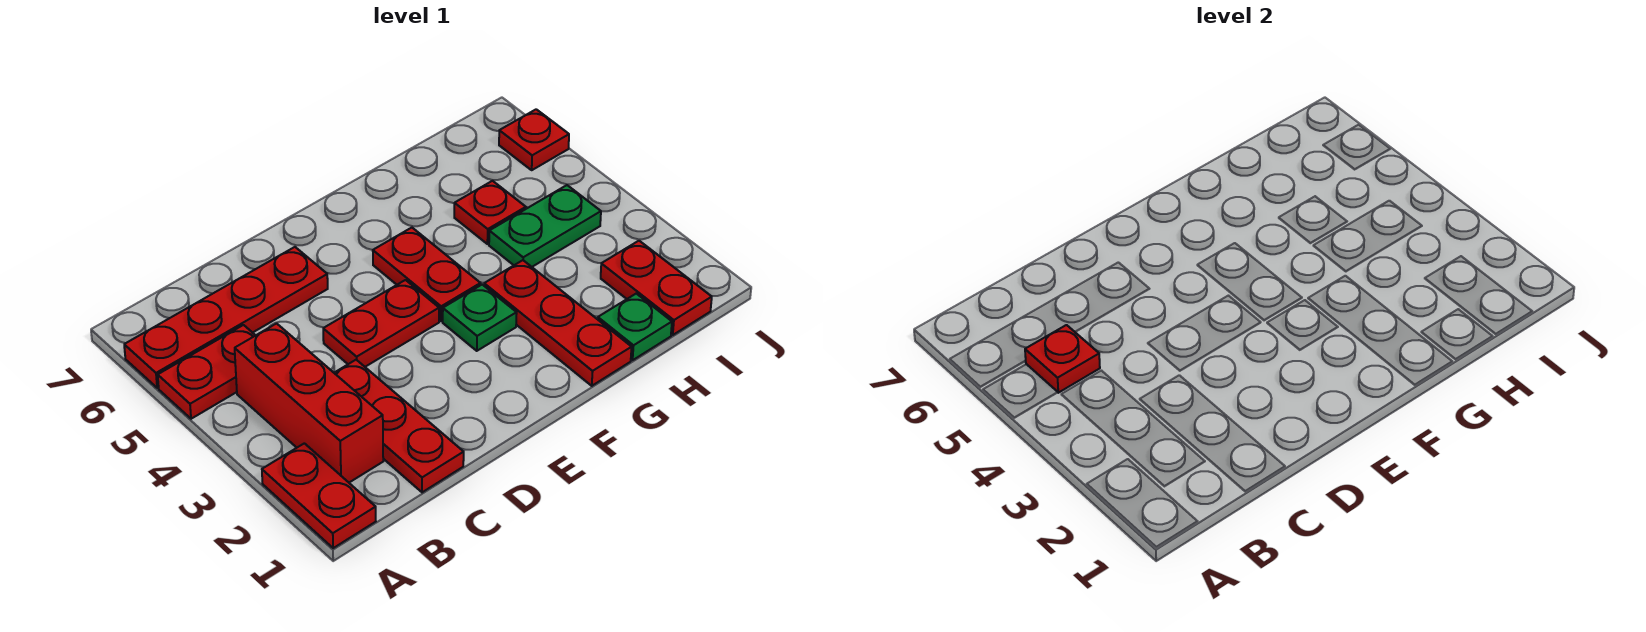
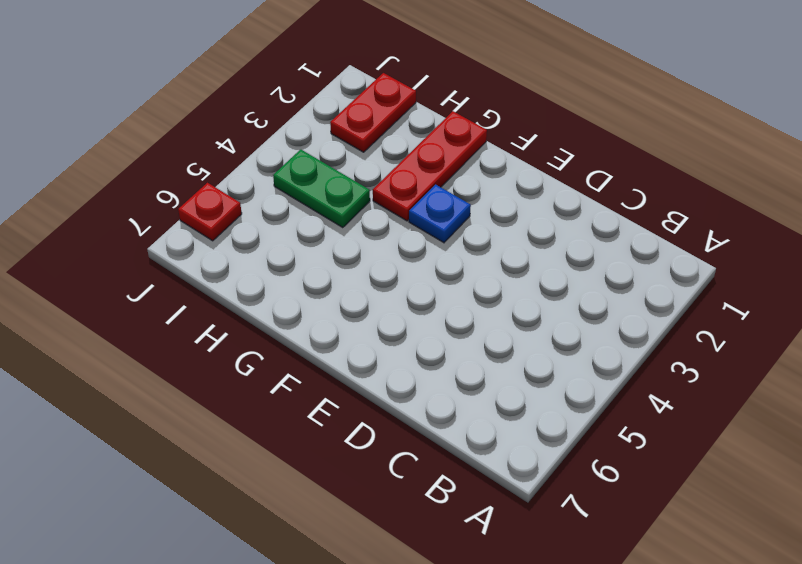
blue 1x1 plate [409,185,471,243] -> green 1x1 plate [443,285,517,351]
none -> red 1x2 plate [262,443,376,548]
none -> red 1x2 plate [158,325,255,419]
none -> red 1x4 plate [124,247,328,388]

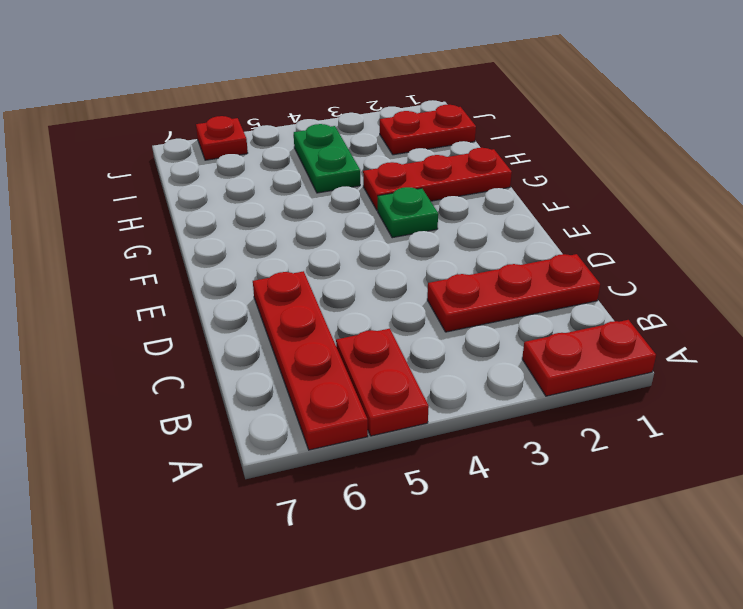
none -> red 1x3 brick [235,323,383,483]
none -> red 1x2 plate [323,280,439,367]
none -> red 1x2 plate [373,228,481,321]

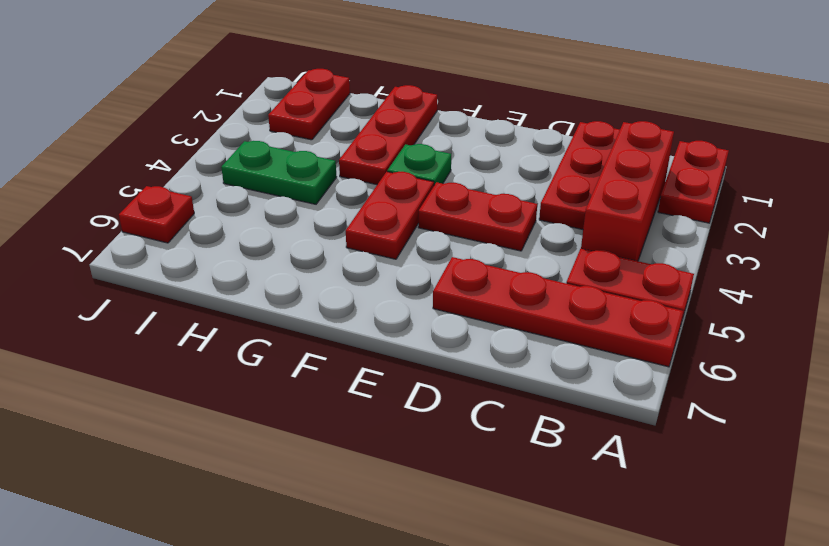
none -> green 1x1 plate [598,294,672,360]
none -> red 1x1 plate [454,181,526,244]
none -> red 1x1 plate [1025,325,1100,393]

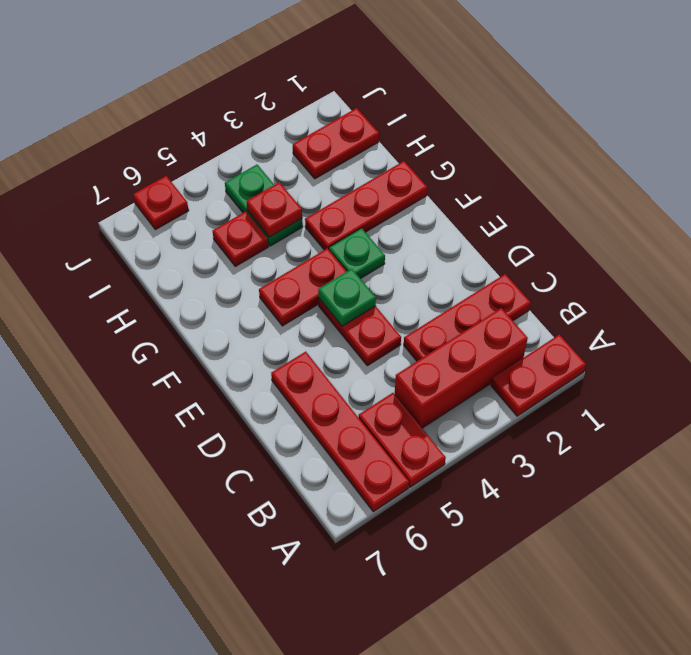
green 1x1 plate [318,269,376,326] -> green 1x1 plate moved to [598,294,672,360]
red 1x1 plate [246,182,302,237] -> red 1x1 plate moved to [1025,325,1100,393]

